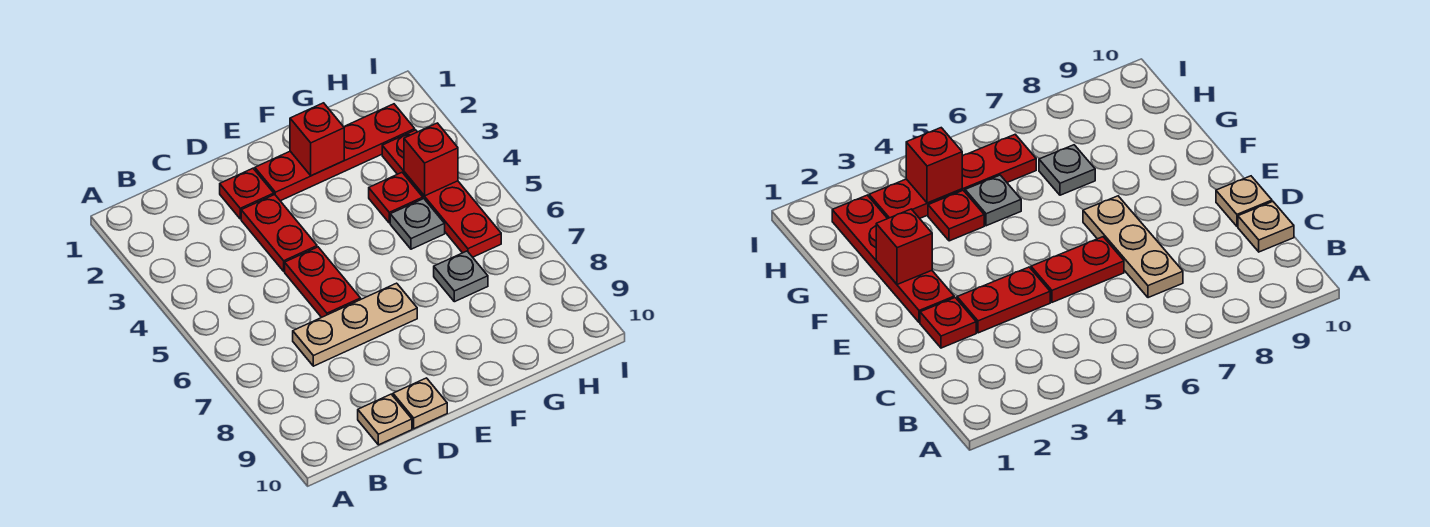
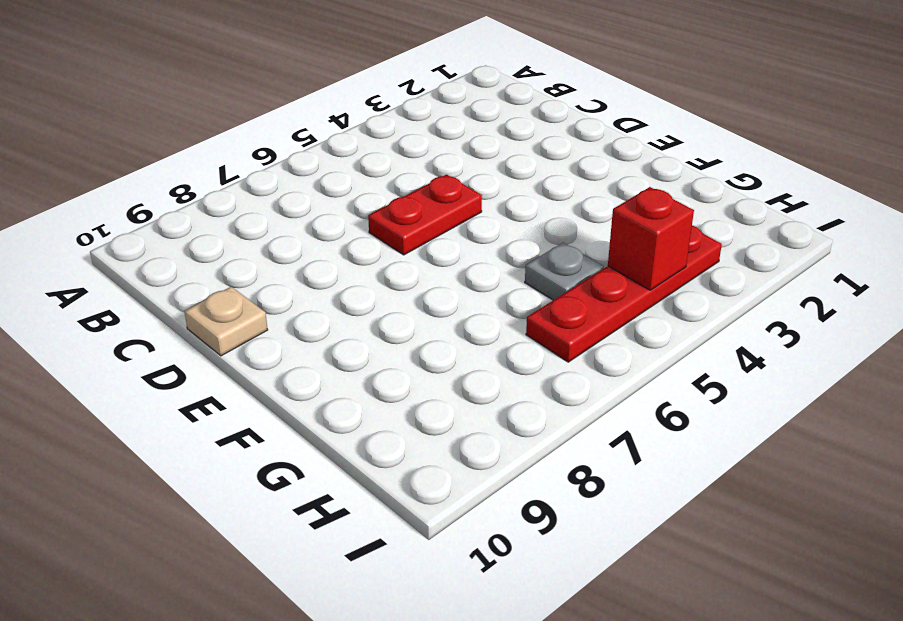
none -> tan 1x3 plate [293,283,417,366]
none -> tan 1x1 plate [358,394,412,445]
none -> red 1x1 plate [220,168,274,219]

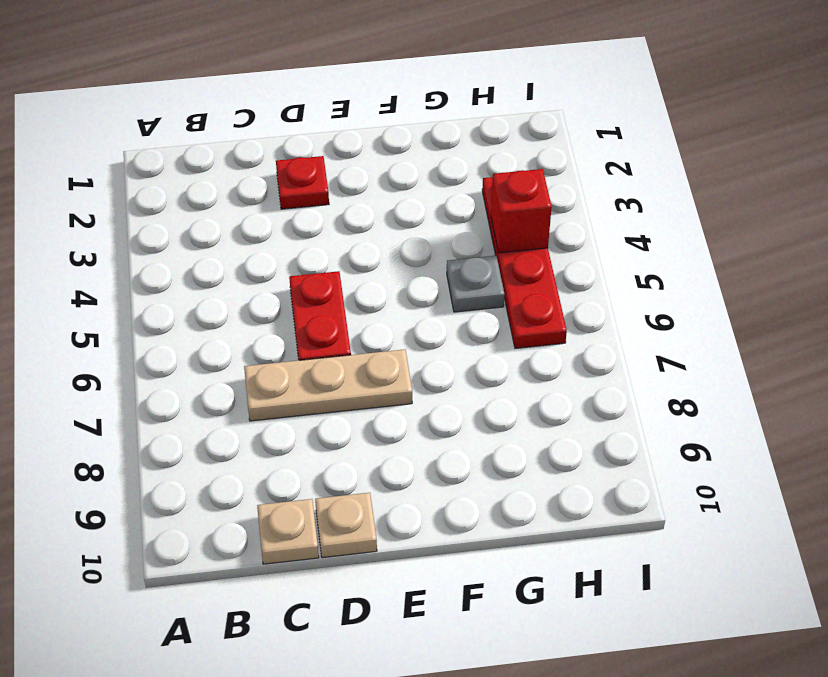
none -> red 1x2 plate [241,195,317,271]
none -> red 1x4 plate [255,104,415,201]
none -> red 1x1 plate [369,173,423,223]

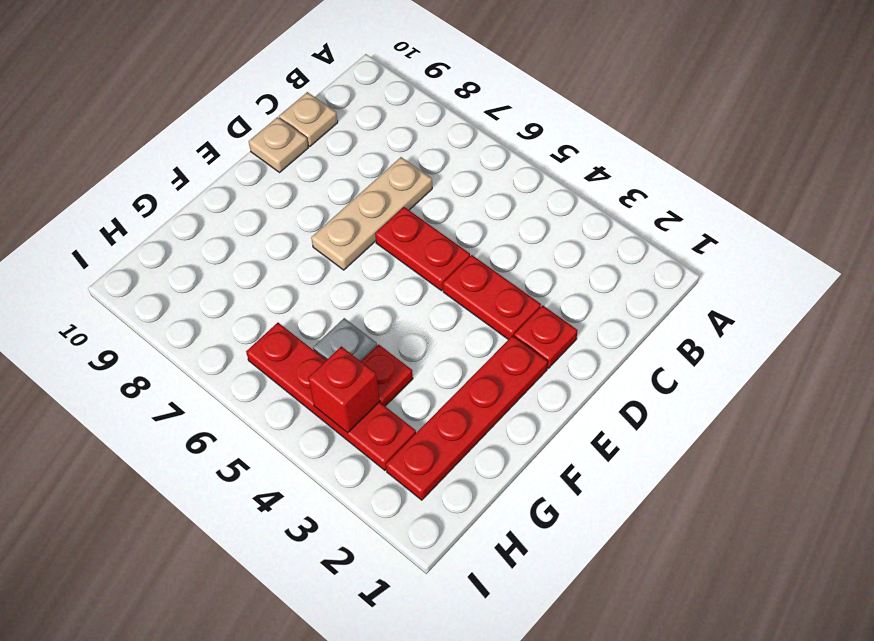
none -> grey 1x1 plate [434,251,488,302]
none -> red 1x1 brick [290,103,344,176]

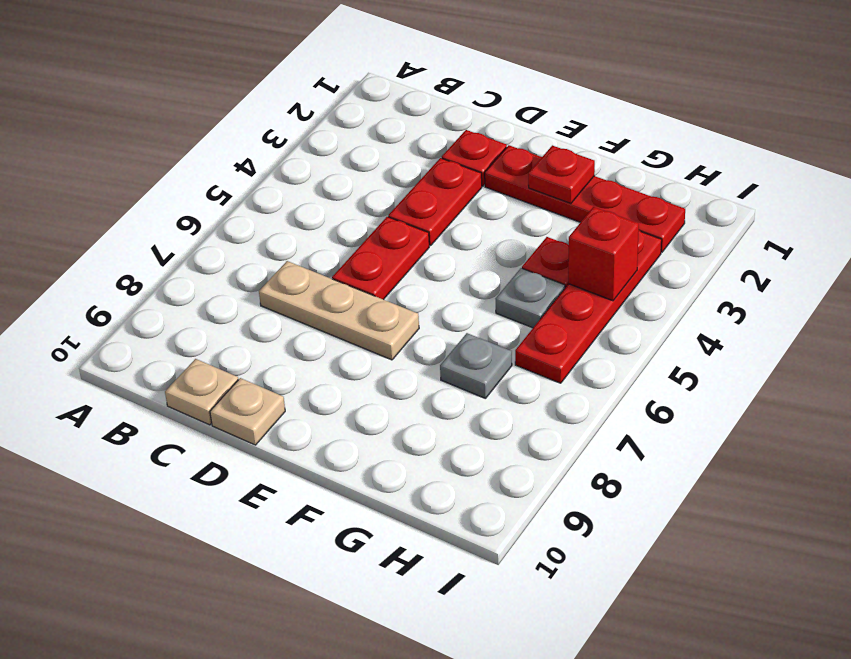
red 1x1 plate [528,145,595,203] -> red 1x1 brick [290,103,344,176]

